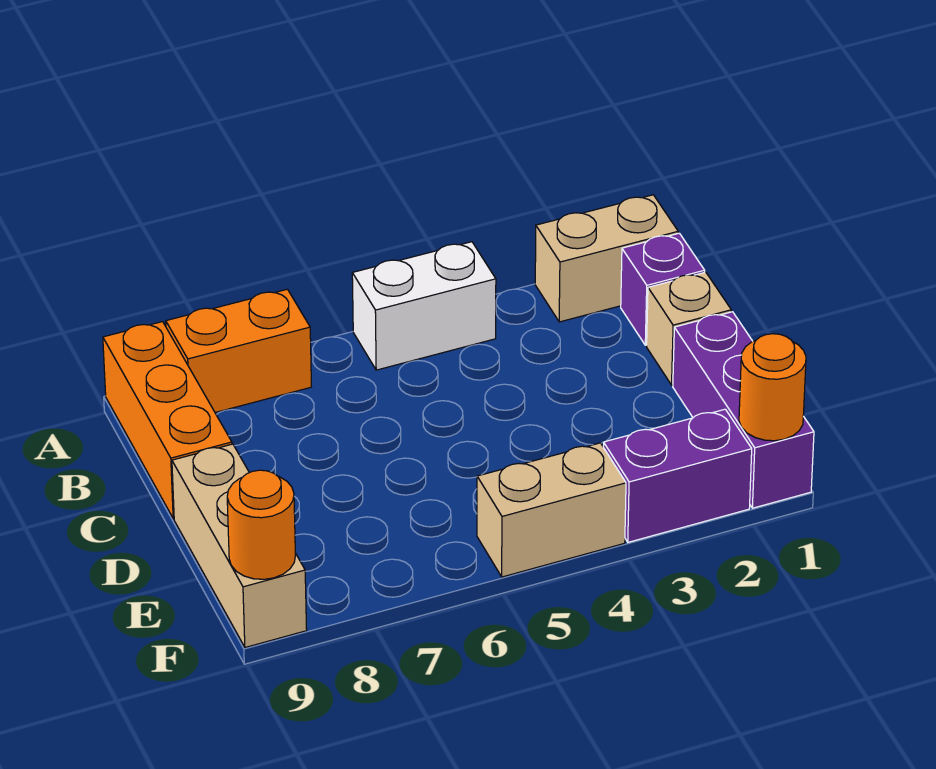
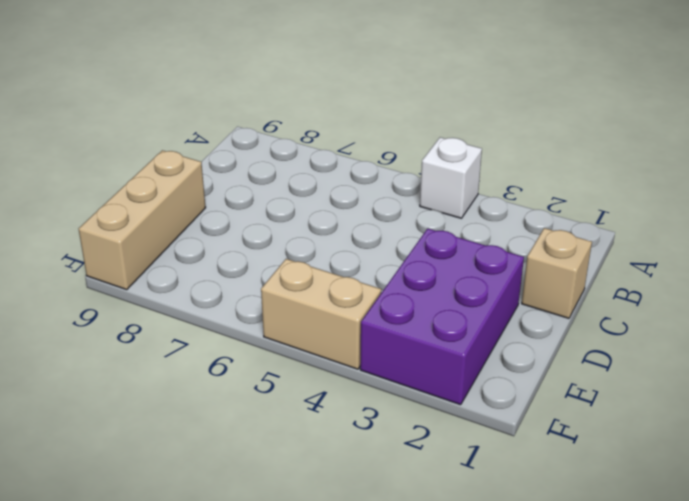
white 1x1 brick [420,137,482,218] -> white 1x2 brick [352,242,496,370]
purple 2x3 brick [360,229,524,405] -> purple 1x2 brick [603,409,752,542]
none -> tan 1x2 brick [535,195,678,322]
none -> orange 1x2 brick [166,289,311,413]
none -> orange 1x3 brick [103,322,232,518]

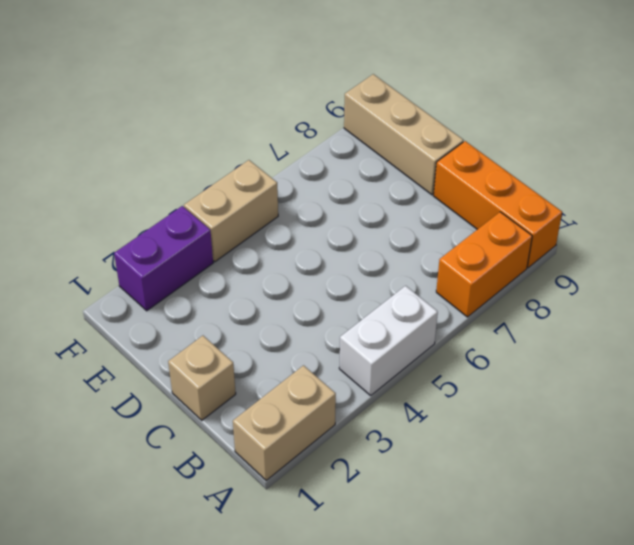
none -> purple 1x1 brick [621,233,705,345]
none -> purple 1x3 brick [673,312,814,508]
none -> orange 1x1 round brick [739,334,806,441]

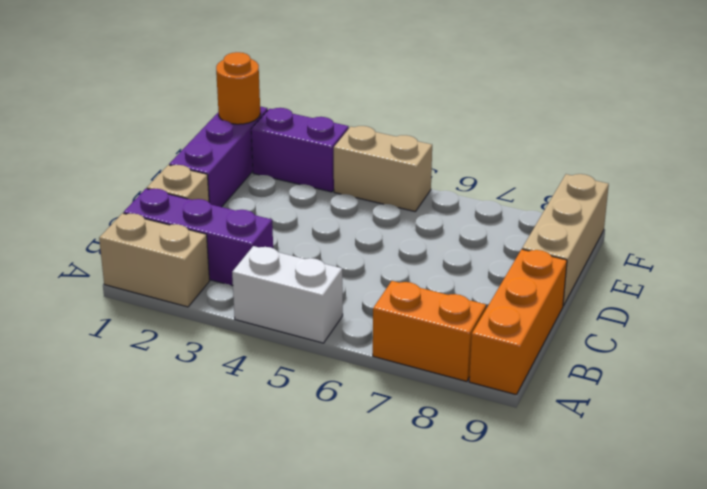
purple 1x3 brick [124,189,273,286] -> purple 1x1 brick [621,233,705,345]
none -> orange 1x1 round brick [227,470,295,579]

